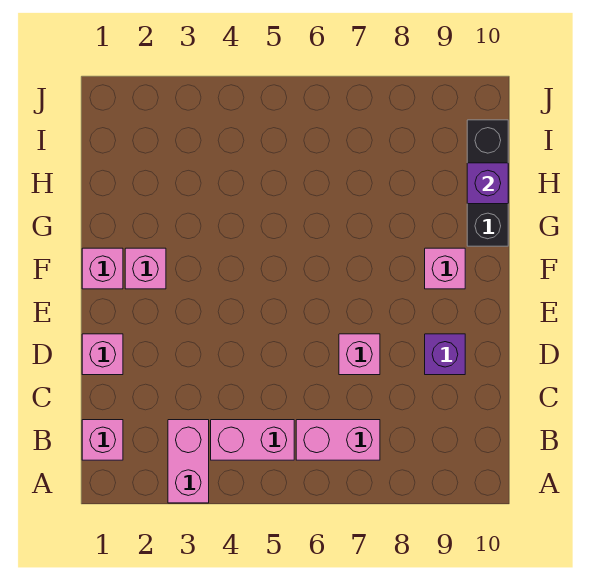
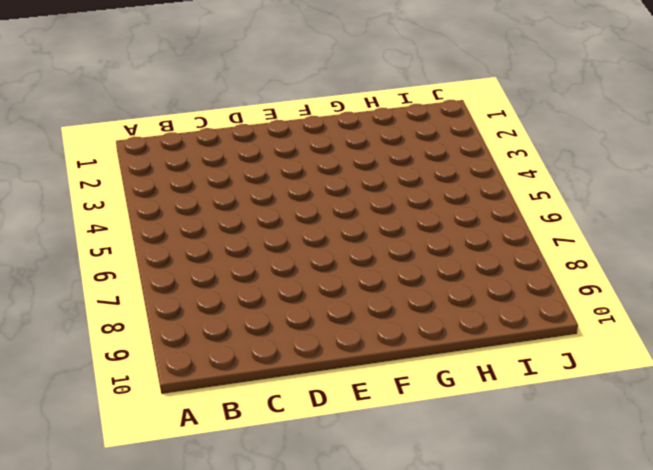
none -> pink 1x2 brick [168,420,209,503]
none -> pink 1x1 brick [82,420,123,460]
none -> pink 1x2 brick [211,420,294,460]

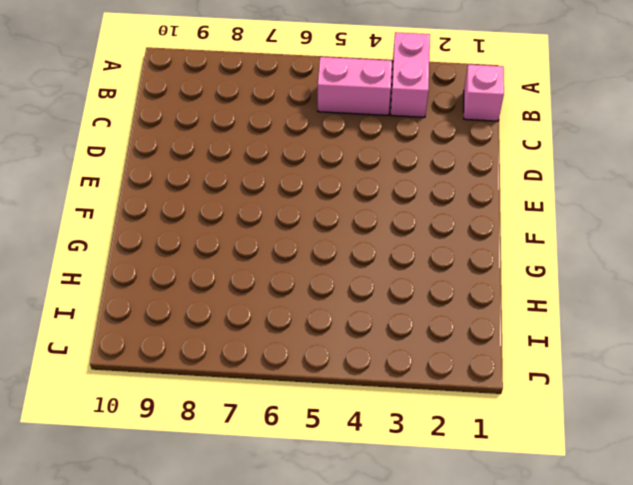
none -> pink 1x2 brick [296,420,380,460]
none -> pink 1x1 brick [82,334,123,375]
none -> pink 1x1 brick [339,334,380,375]

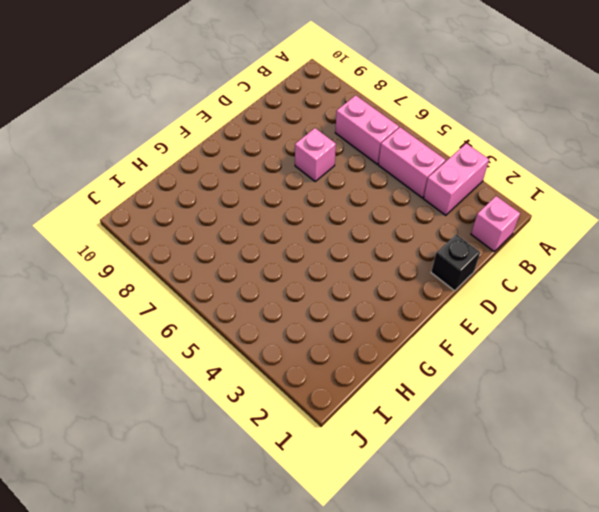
black 1x1 brick [431,234,480,291] -> pink 1x1 brick [82,334,123,375]
none -> purple 1x1 brick [425,334,465,375]
none -> pink 1x1 brick [82,248,123,289]
none -> pink 1x1 brick [125,248,166,289]

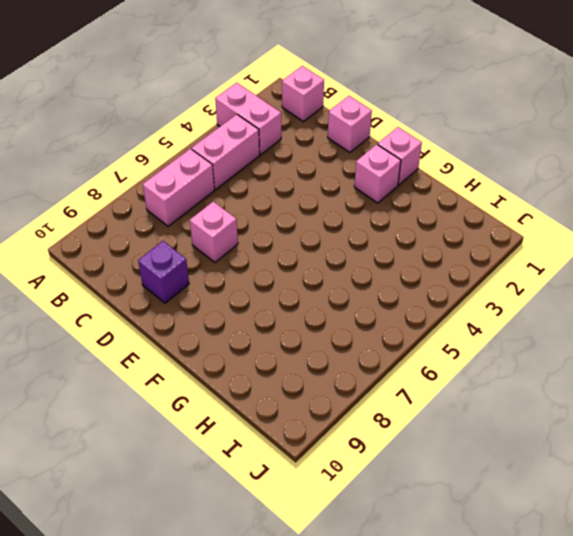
none -> pink 1x1 brick [425,248,465,289]
none -> black 1x3 brick [467,120,508,246]
none -> purple 1x1 brick [467,163,508,204]

